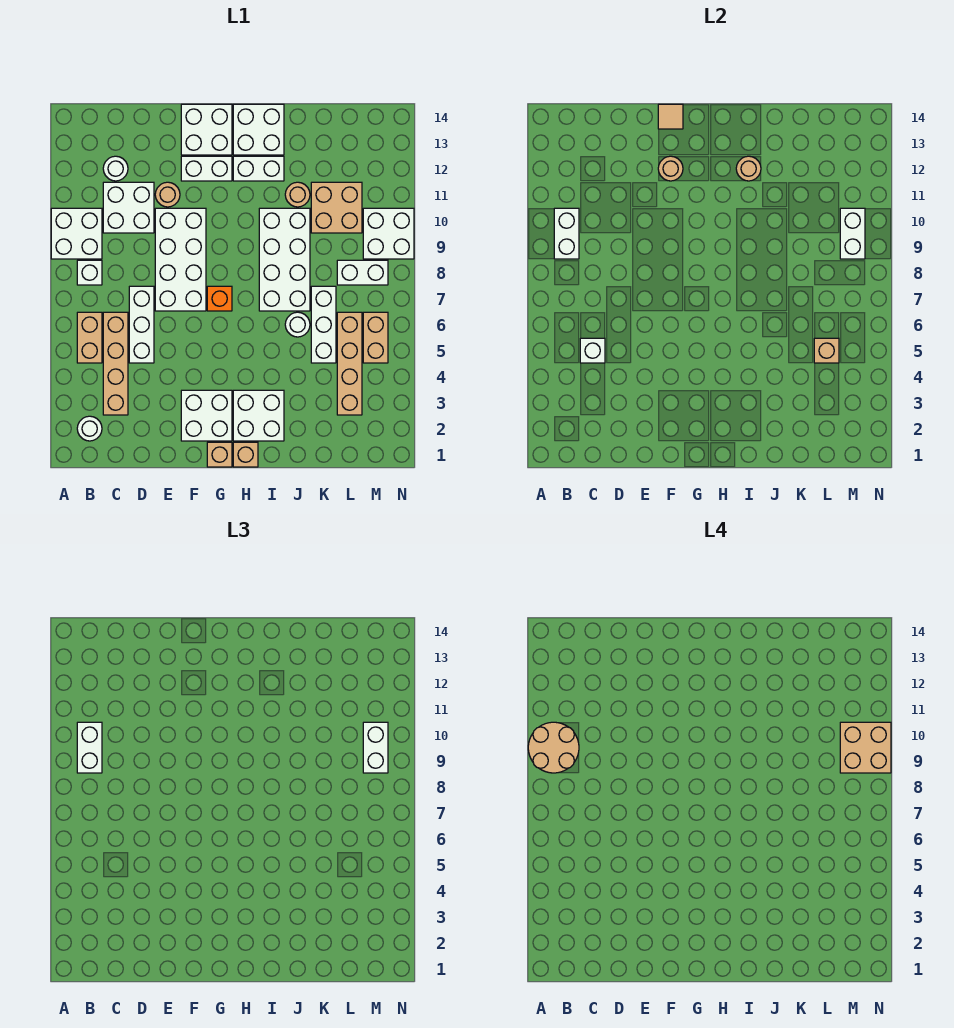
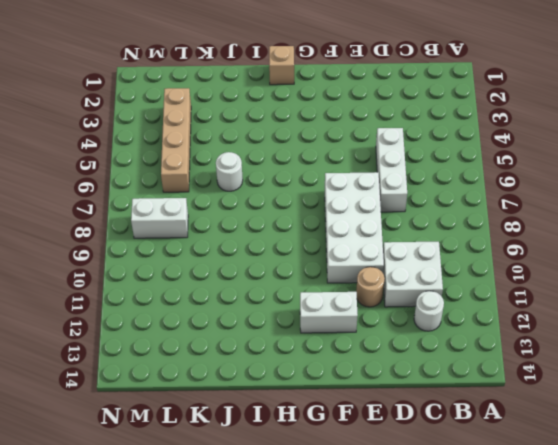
none -> white 2x2 brick [51,208,102,259]
none -> white 1x1 round brick [77,416,102,441]
none -> tan 1x2 brick [77,312,102,363]
none -> white 1x1 brick [77,260,102,285]

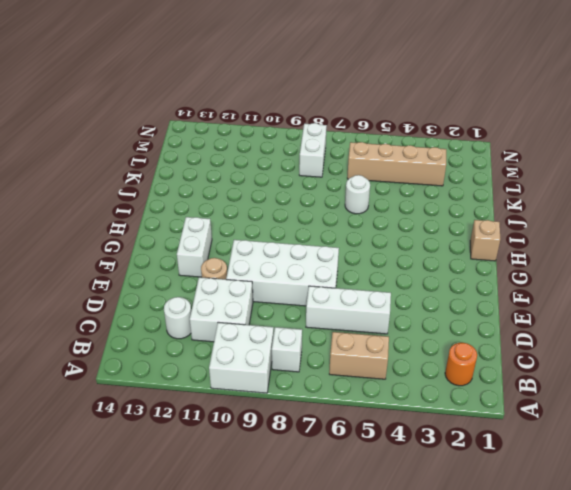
orange 1x1 round brick [445,343,477,386] -> white 1x1 round brick [77,416,102,441]
none -> tan 1x4 brick [103,312,128,415]
none -> white 2x2 brick [181,390,232,441]
none -> white 2x2 brick [181,104,232,155]
none -> tan 1x1 brick [207,442,232,467]

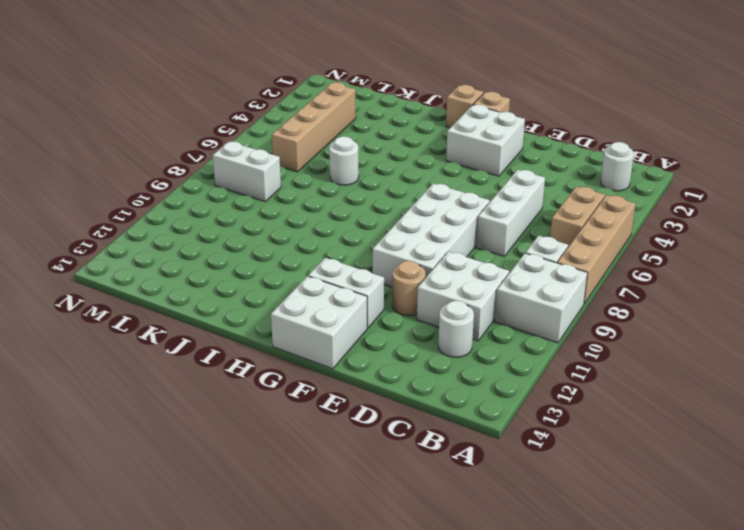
tan 1x4 brick [557,195,636,304] -> tan 1x4 brick moved to [103,312,128,415]
none -> orange 1x1 brick [207,286,232,311]
none -> white 2x2 brick [233,390,284,441]
none -> white 1x2 brick [233,156,284,181]
none -> white 2x2 brick [233,104,284,155]

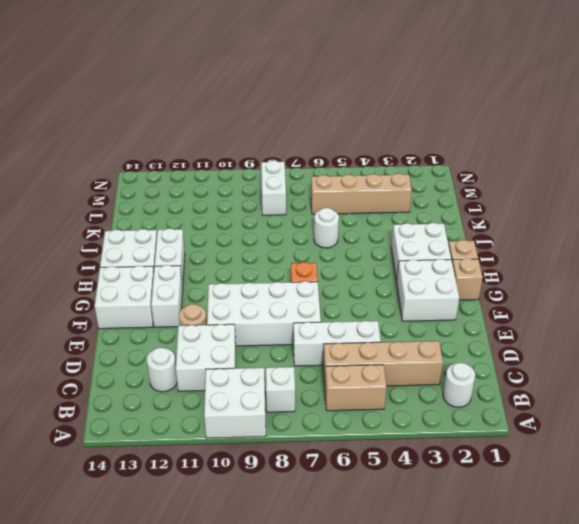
none -> white 2x4 brick [259,208,310,311]
none -> tan 1x1 round brick [285,182,310,207]
none -> white 1x3 brick [311,286,336,363]
none -> tan 2x2 brick [311,182,362,233]

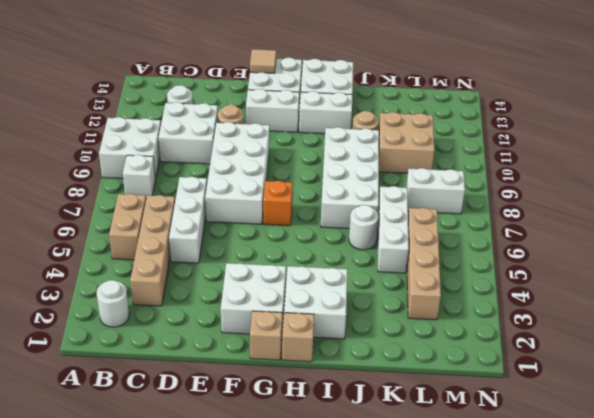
none -> tan 1x2 brick [363,312,388,363]
none -> white 2x2 brick [363,208,414,259]
none -> white 1x2 brick [554,208,579,259]
none -> white 1x1 brick [580,338,605,363]

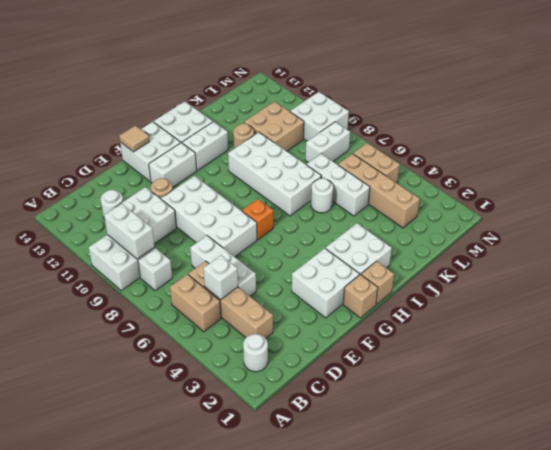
none -> tan 1x1 round brick [658,156,683,181]
none -> tan 1x1 round brick [736,156,761,181]
none -> tan 1x1 brick [814,338,839,363]
none -> white 1x2 brick [840,208,865,259]

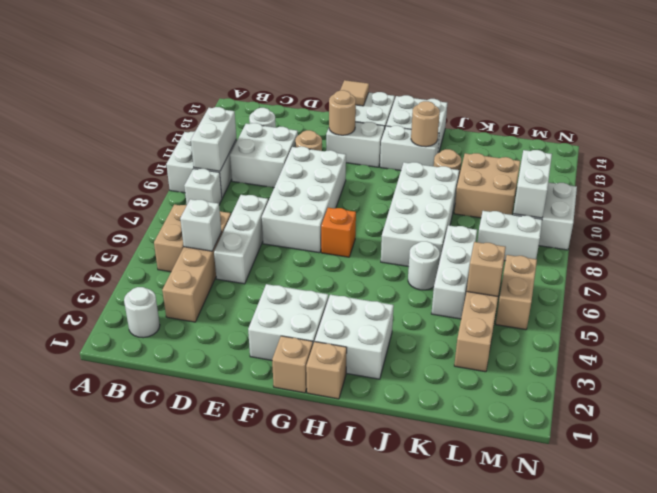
none -> white 1x2 brick [77,722,102,773]
none -> white 1x2 brick [363,722,388,773]
none -> tan 2x2 round brick [528,722,579,773]
none -> tan 2x2 brick [840,722,891,773]

